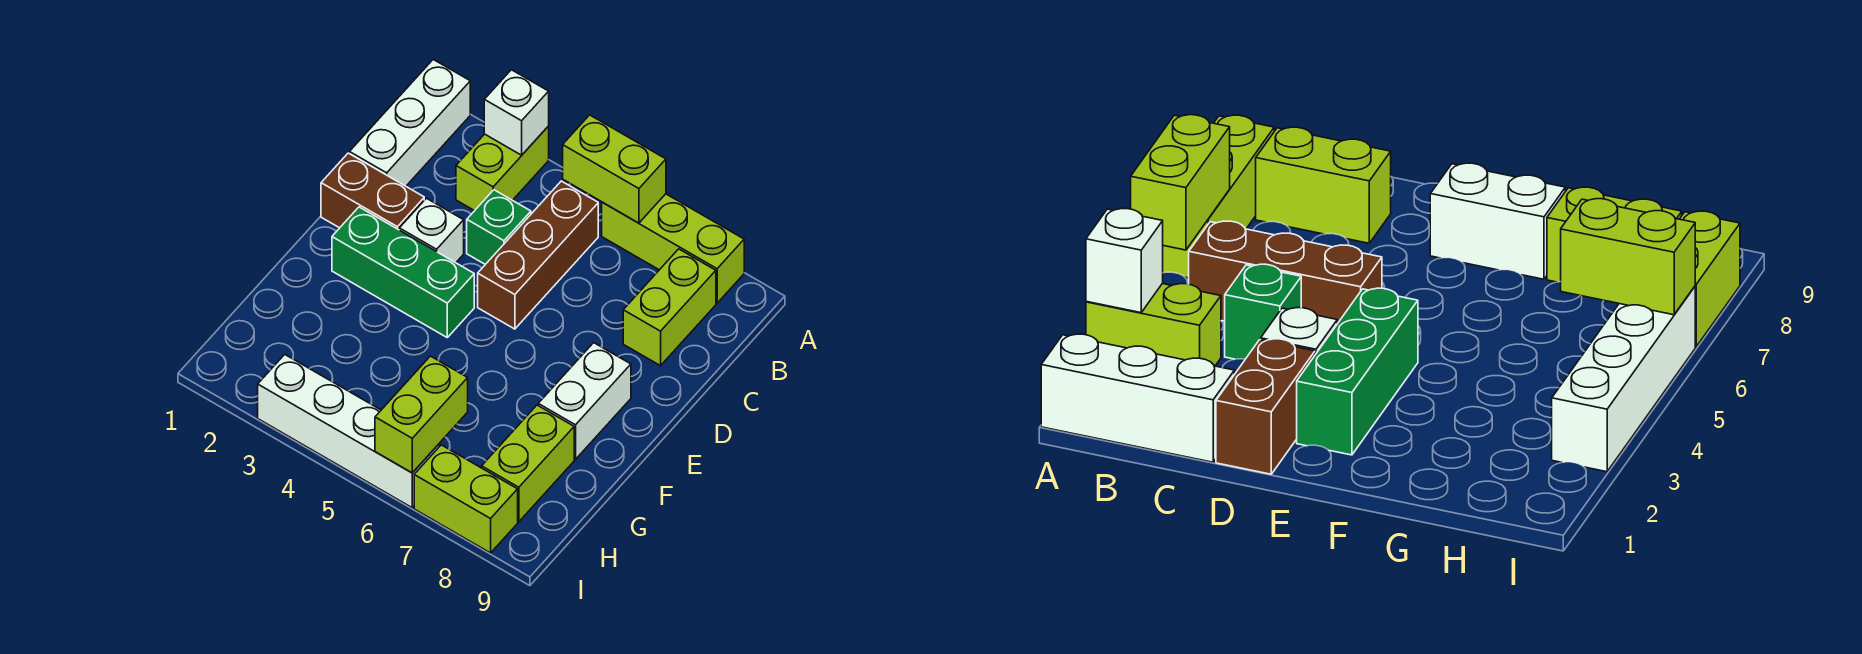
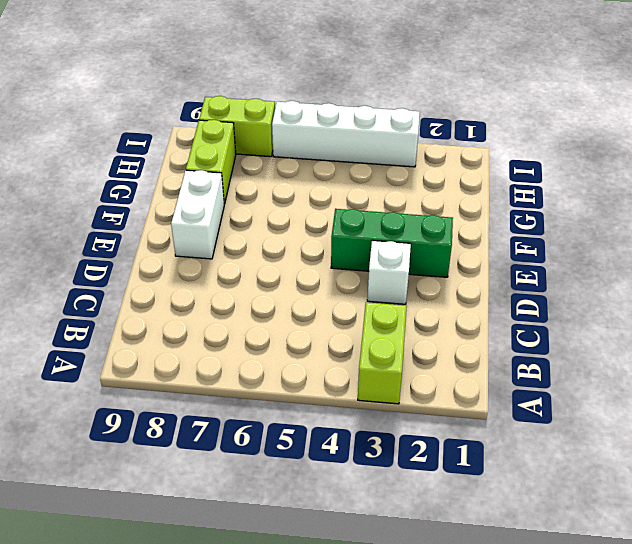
none -> white 1x3 brick [349,60,470,186]
none -> lime 1x3 brick [602,194,744,303]
none -> brown 1x3 brick [478,181,598,329]

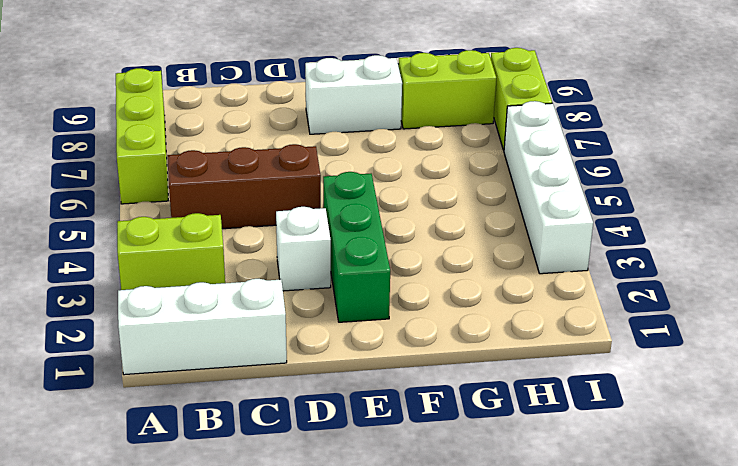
none -> lime 1x2 brick [623,249,716,366]
none -> green 1x1 brick [467,190,531,264]
none -> brown 1x2 brick [321,153,424,230]

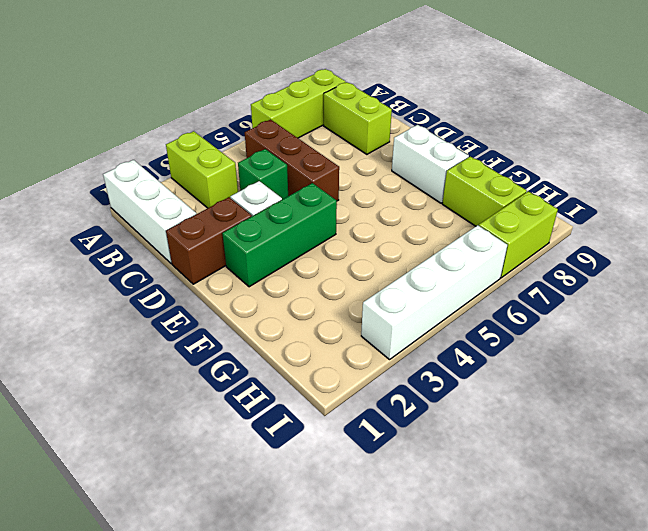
none -> white 1x1 brick [484,70,549,155]
none -> lime 1x2 brick [563,115,666,223]
none -> lime 1x2 brick [375,356,468,473]

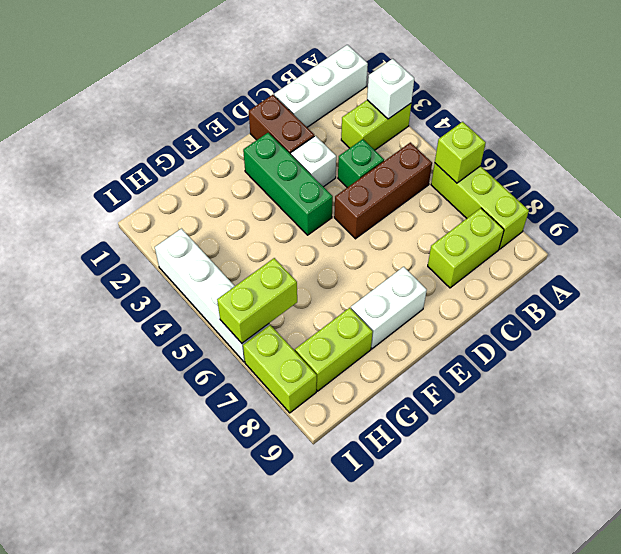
lime 1x1 brick [435,122,486,183] -> lime 1x2 brick [563,115,666,223]

